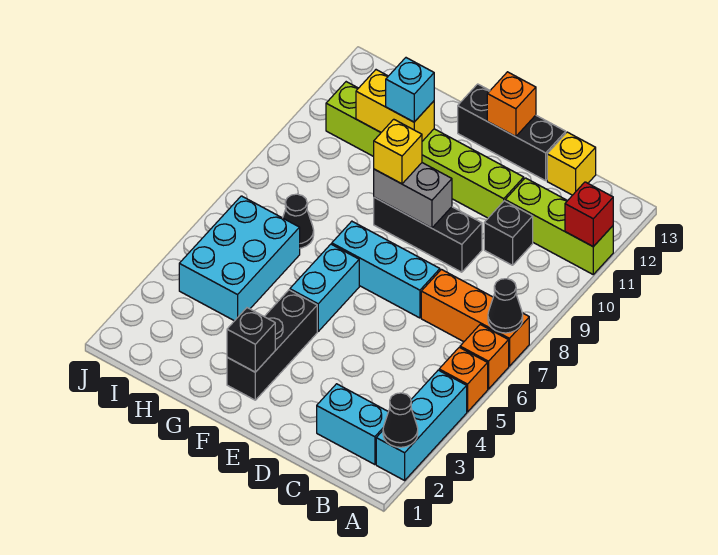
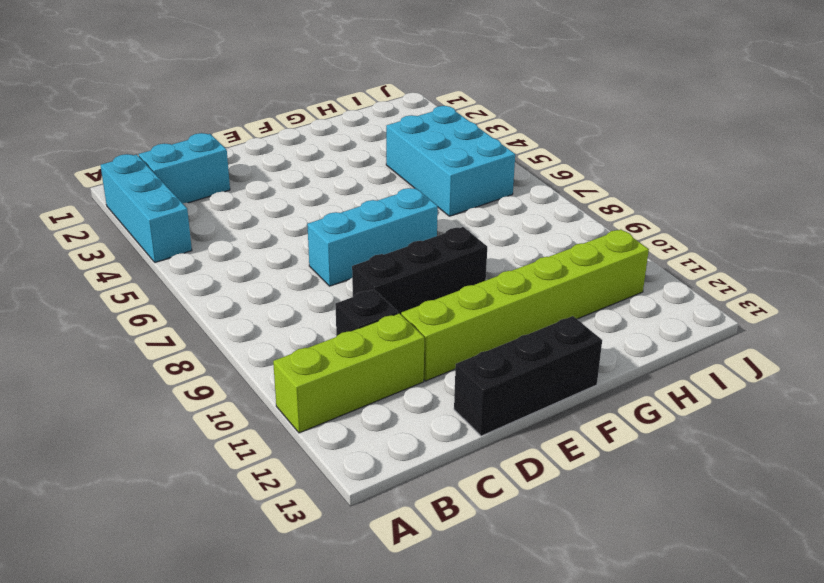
none -> orange 1x1 brick [439,347,488,412]
none -> orange 1x1 brick [460,325,509,389]
none -> orange 1x3 brick [421,270,529,366]

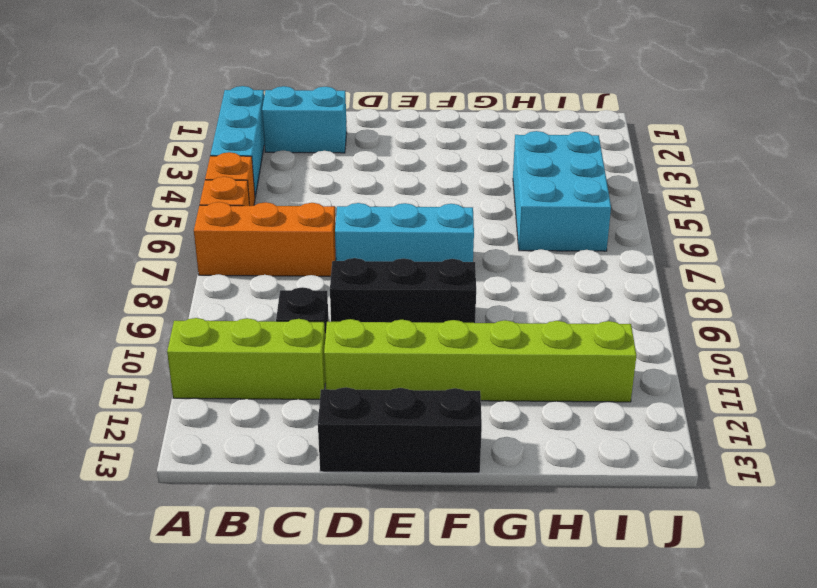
none -> yellow 1x1 brick [547,132,596,195]
none -> black 1x3 brick [227,290,317,400]
none -> cyan 1x2 brick [290,244,359,331]

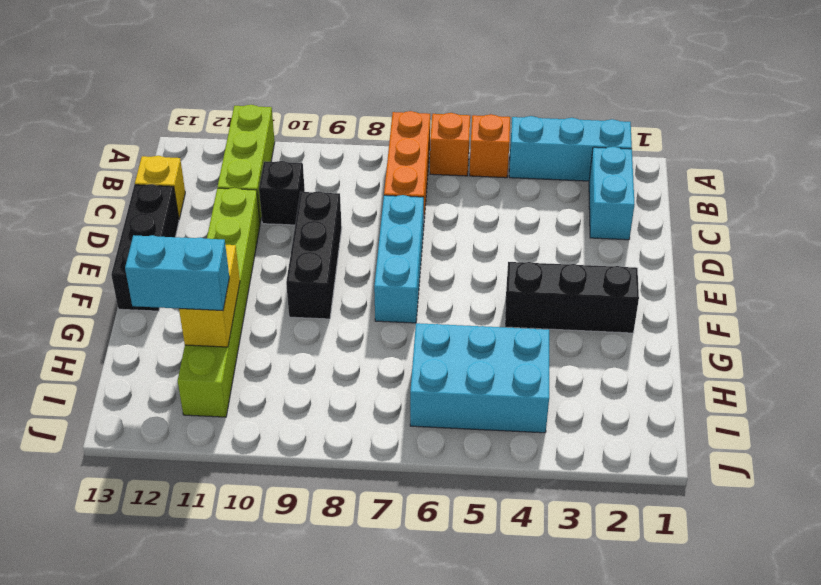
cyan 1x2 brick [125,235,229,310] -> cyan 1x2 brick moved to [290,244,359,331]
none -> black 1x1 cone [283,194,314,248]
none -> black 1x1 cone [383,393,418,447]
none -> black 1x1 cone [488,279,523,333]

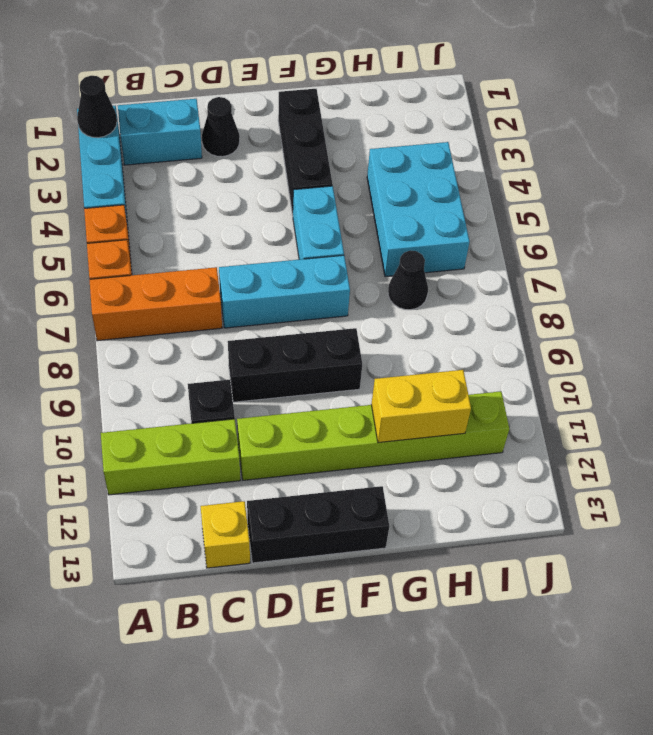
black 1x1 cone [202,97,240,157] -> black 1x1 cone moved to [488,279,523,333]
none -> red 1x1 brick [565,182,613,247]
none -> grey 1x2 brick [374,163,452,228]
none -> orange 1x1 brick [487,72,536,137]

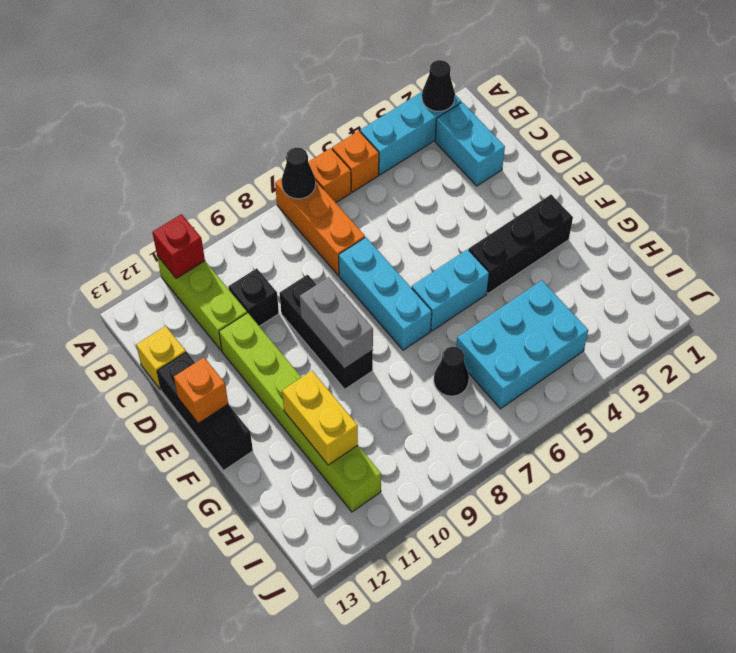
none -> black 1x1 brick [227,308,275,372]
none -> yellow 1x1 brick [374,119,422,184]
none -> cyan 1x1 brick [386,58,434,122]

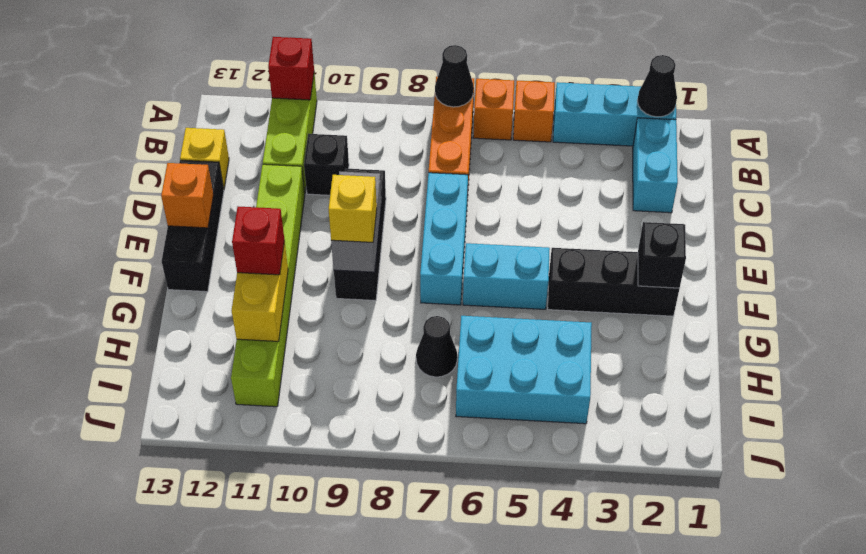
red 1x1 brick [232,207,284,275] -> cyan 1x1 brick [386,58,434,122]

